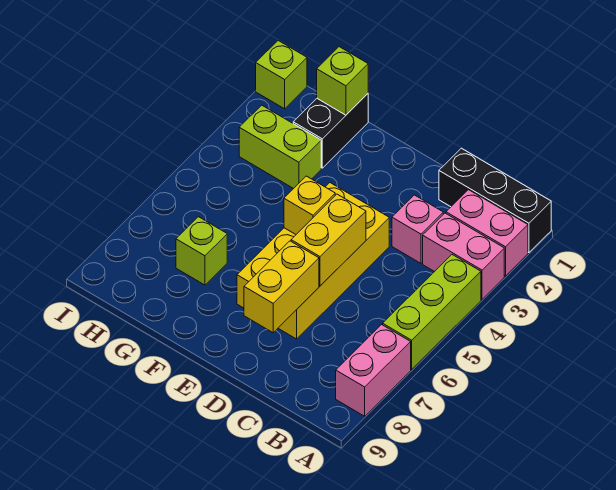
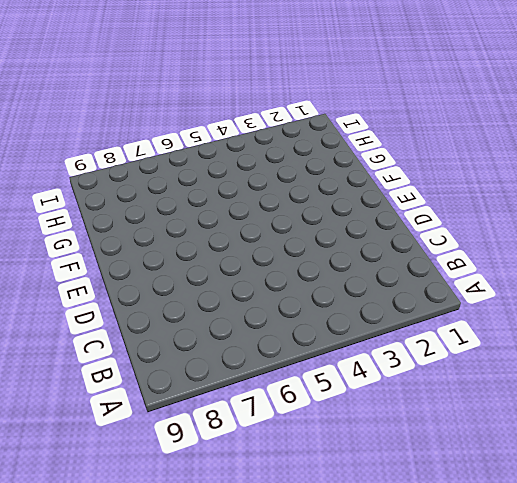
none -> black 1x3 brick [439,148,551,253]
none -> pink 1x2 brick [446,190,528,276]
none -> pink 1x2 brick [423,213,504,299]

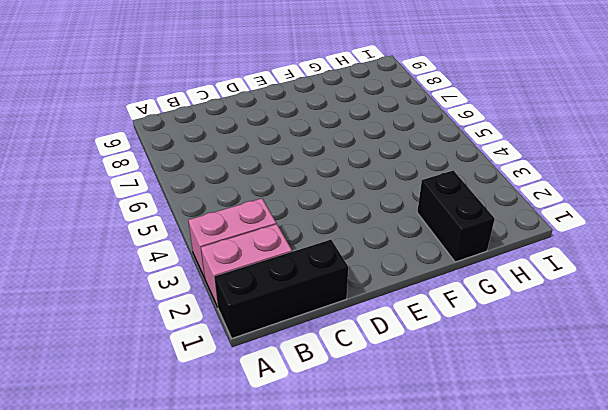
none -> lime 1x3 brick [383,255,481,369]
none -> pink 1x2 brick [336,325,411,416]
none -> pink 1x1 brick [392,195,443,263]

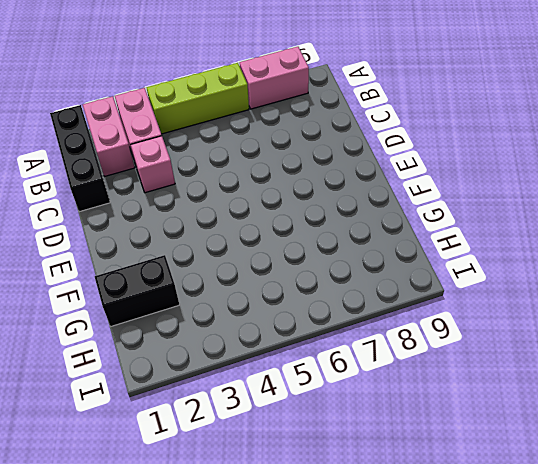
none -> yellow 2x4 brick [237,183,389,339]
none -> lime 1x2 brick [239,105,321,189]
none -> lime 1x1 brick [176,217,227,285]

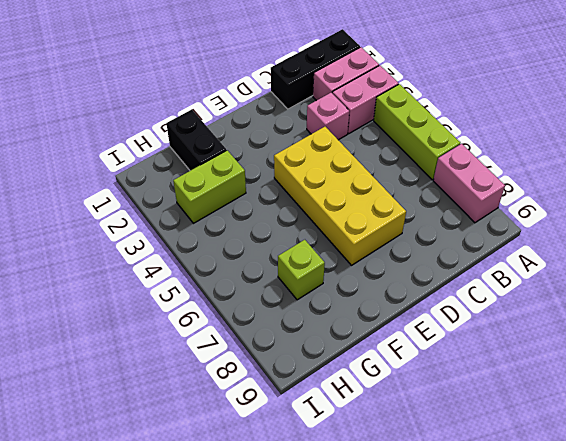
none -> lime 1x1 brick [256,41,307,109]
none -> yellow 1x2 brick [291,194,366,286]
none -> yellow 1x2 brick [244,241,319,333]

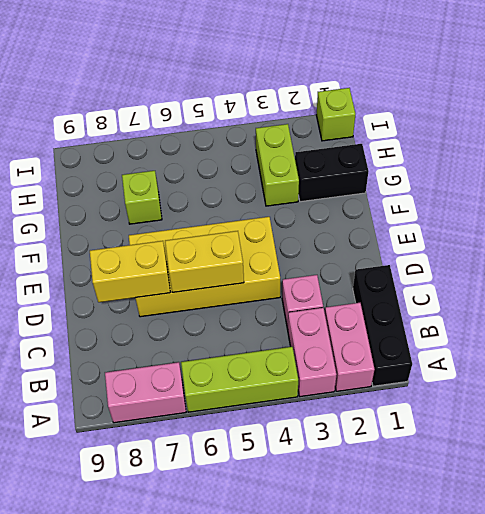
none -> yellow 1x1 brick [284,176,335,234]
none -> lime 1x1 brick [317,47,368,115]

